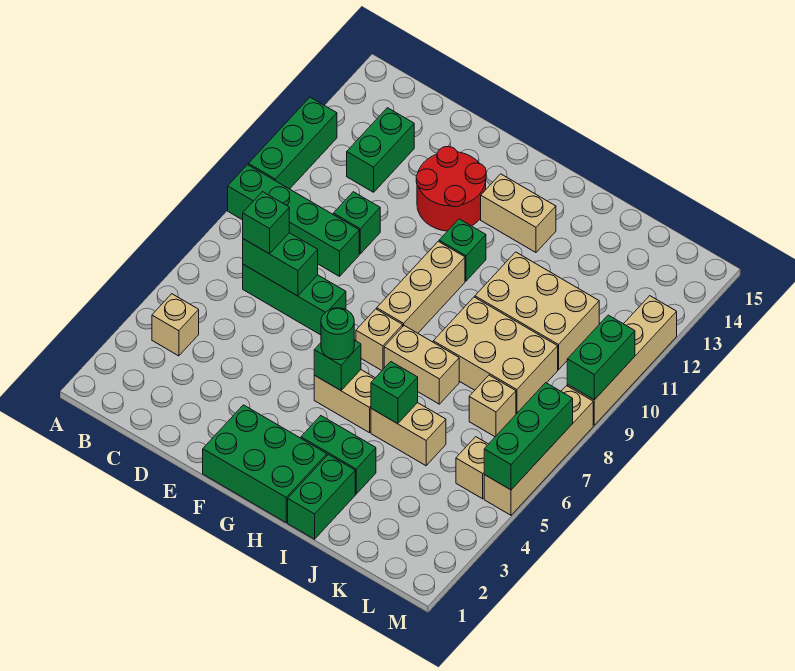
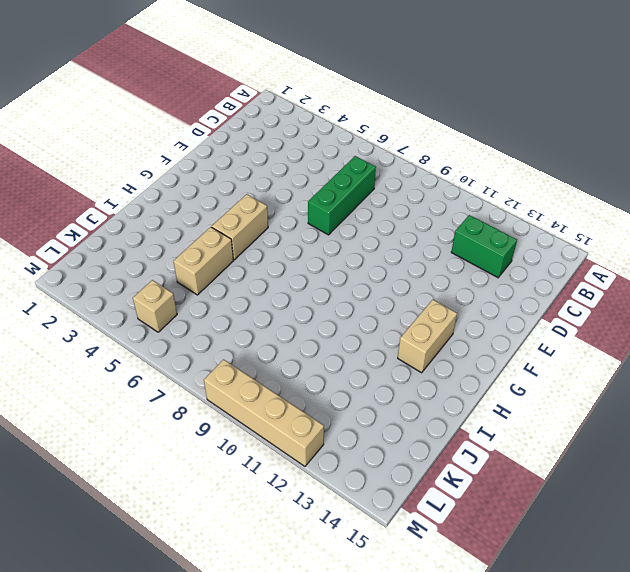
none -> green 1x4 brick [228,165,359,276]
none -> green 1x3 brick [248,97,337,189]
none -> tan 1x1 brick [152,294,199,356]
none -> green 1x1 brick [333,192,380,254]

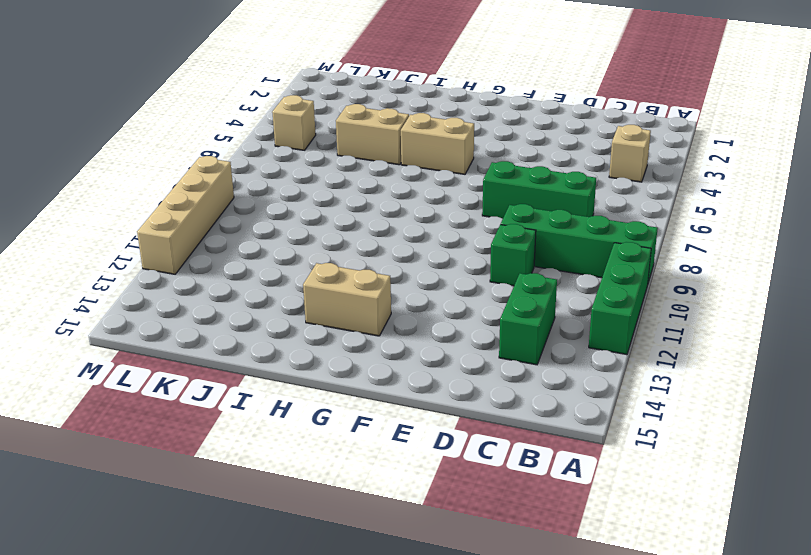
none -> red 2x2 round brick [416,146,486,231]
none -> green 2x3 brick [203,405,327,522]
none -> tan 1x1 brick [356,309,403,371]
none -> tan 1x3 brick [377,241,465,333]

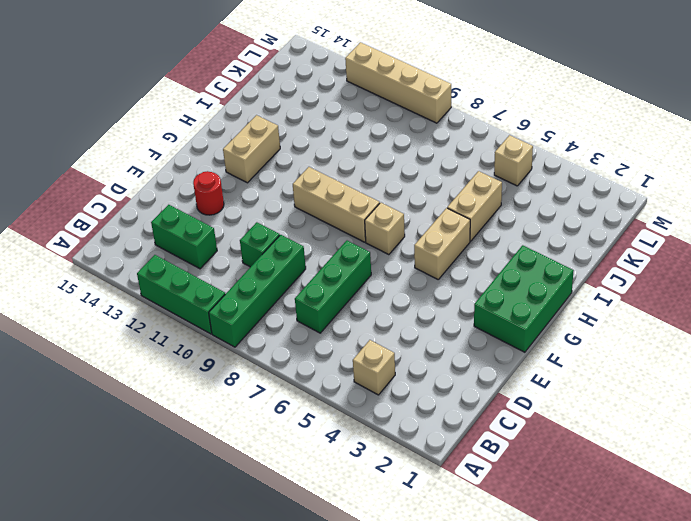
red 1x1 round brick [193,171,224,215] -> red 2x2 round brick [416,146,486,231]
none -> green 1x1 brick [439,219,486,281]
none -> green 1x2 brick [301,416,376,494]
none -> tan 1x2 brick [384,326,459,404]
none -> green 1x2 brick [288,455,355,539]

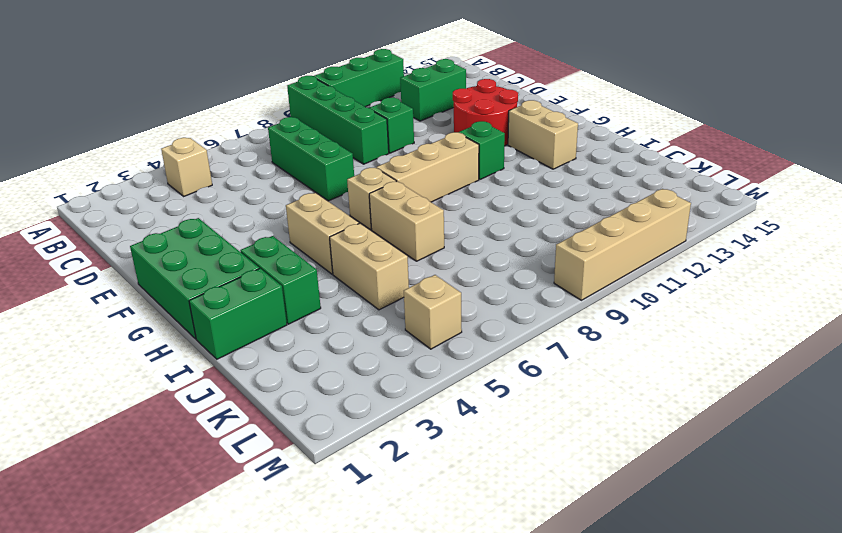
none -> tan 2x3 brick [433,297,558,414]
none -> tan 2x3 brick [475,252,599,370]
none -> tan 1x1 brick [469,375,516,437]
none -> tan 1x4 brick [484,386,593,515]

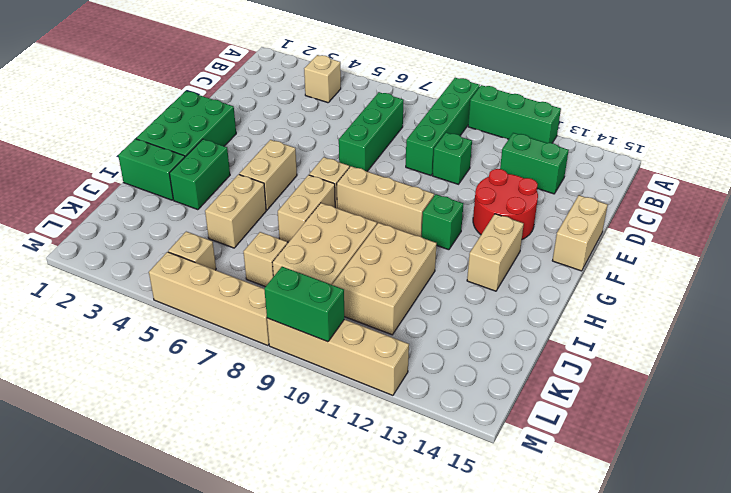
tan 1x2 brick [552,195,608,271] -> none
none -> green 1x2 brick [243,233,318,296]
none -> green 1x1 brick [314,340,361,390]
none -> green 1x1 brick [371,362,418,424]
none -> green 1x3 brick [484,383,573,490]

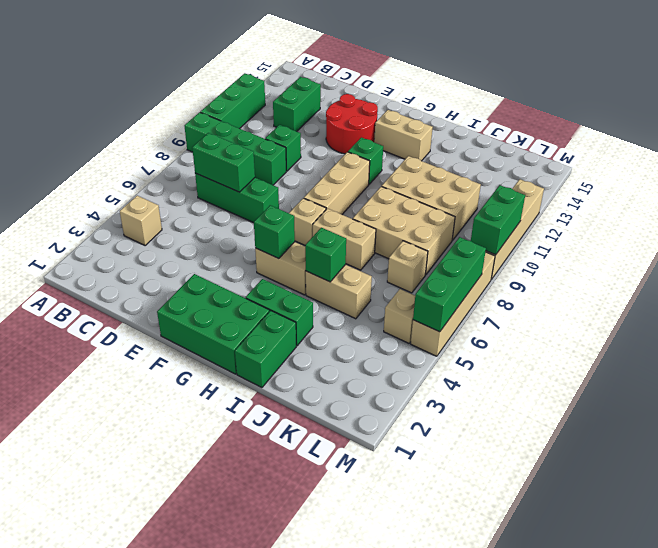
none -> green 1x1 brick [243,192,289,254]
none -> green 1x1 round brick [321,308,354,360]

